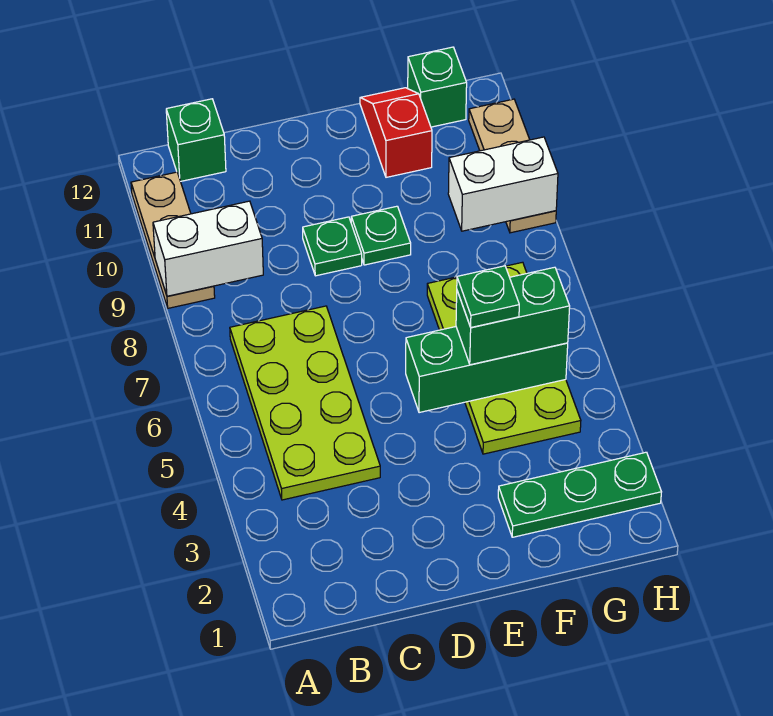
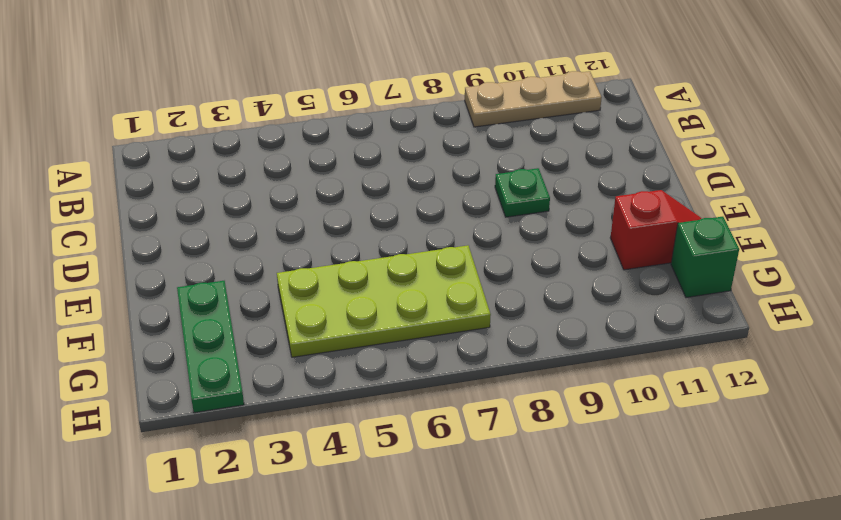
none -> lime 2x4 plate [230,306,380,500]
none -> green 1x1 brick [166,99,226,181]
none -> green 1x1 plate [351,206,411,265]

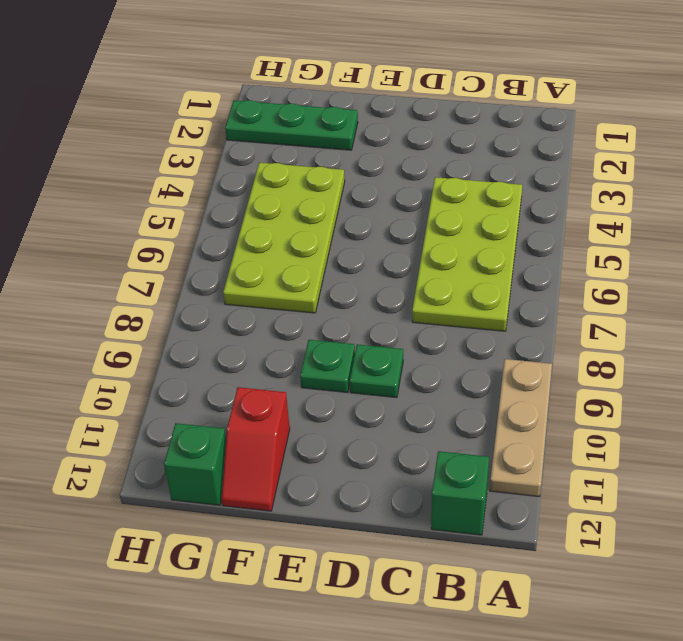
none -> tan 1x3 plate [469,99,556,233]
none -> white 1x2 brick [153,201,263,296]
none -> green 1x3 brick [406,327,568,413]

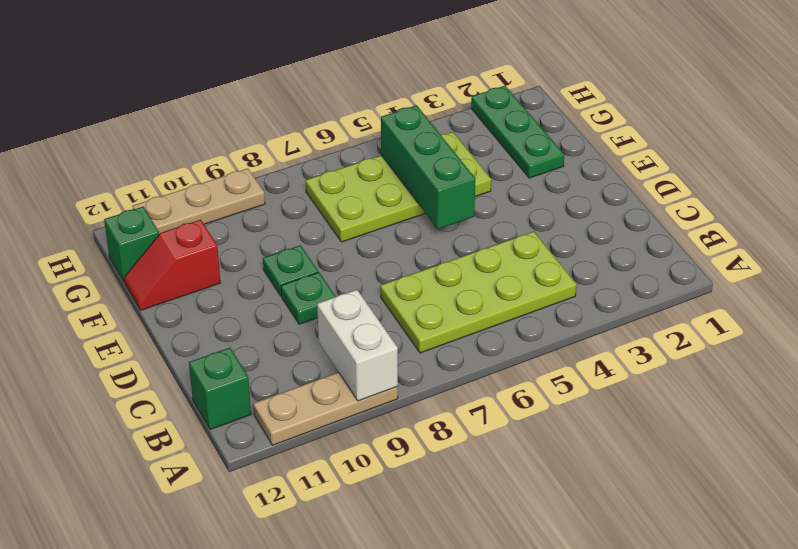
none -> white 1x2 brick [448,137,558,231]
none -> green 1x2 brick [456,267,570,365]
none -> green 1x1 plate [457,266,519,327]

